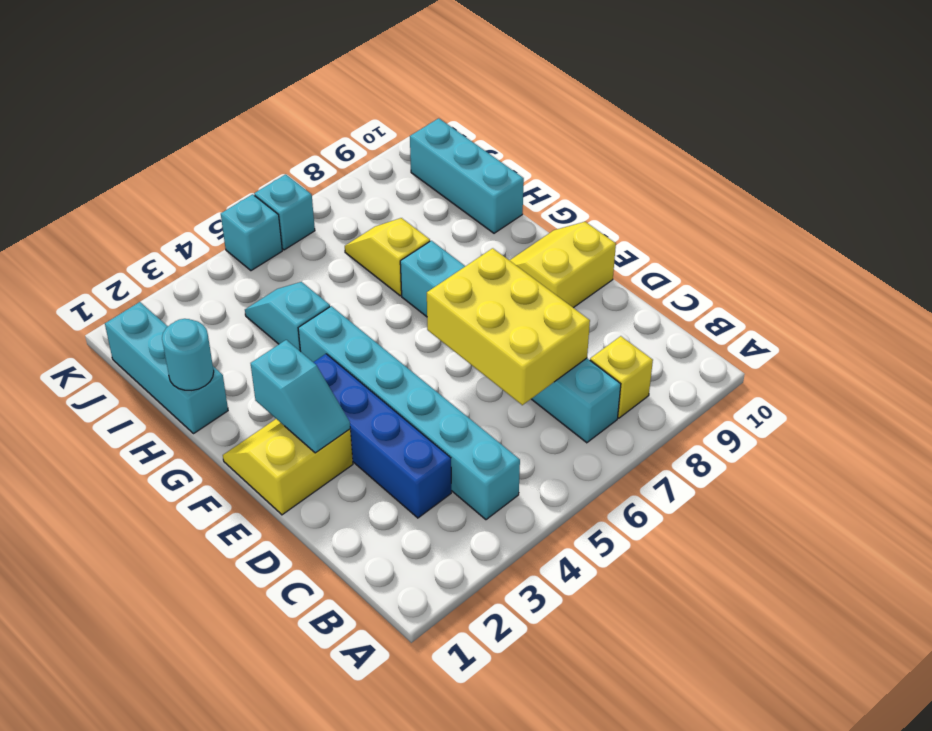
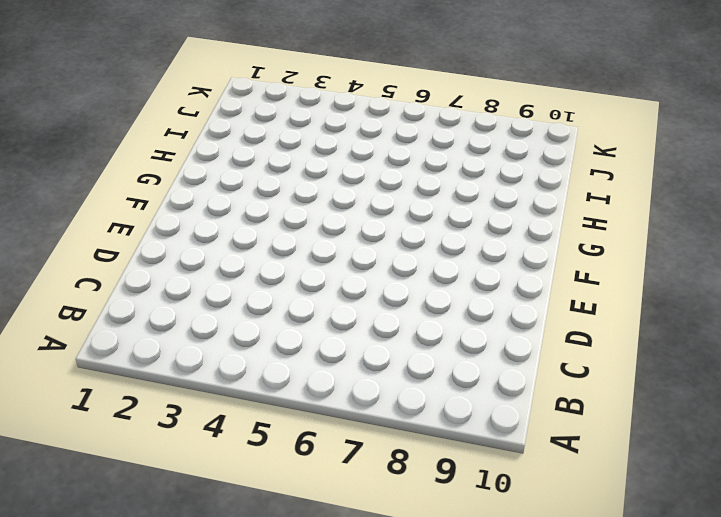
none -> cyan 1x6 brick [298,306,520,520]
none -> cyan 1x6 brick [400,241,621,443]
none -> yellow 1x1 brick [590,336,653,418]

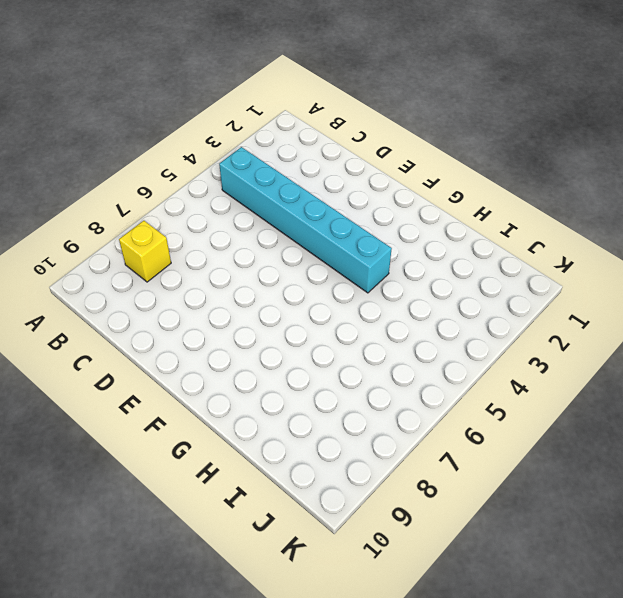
none -> cyan 1x6 brick [400,241,621,443]
none -> blue 1x4 brick [313,354,451,518]
none -> yellow 2x2 slope [223,419,353,515]

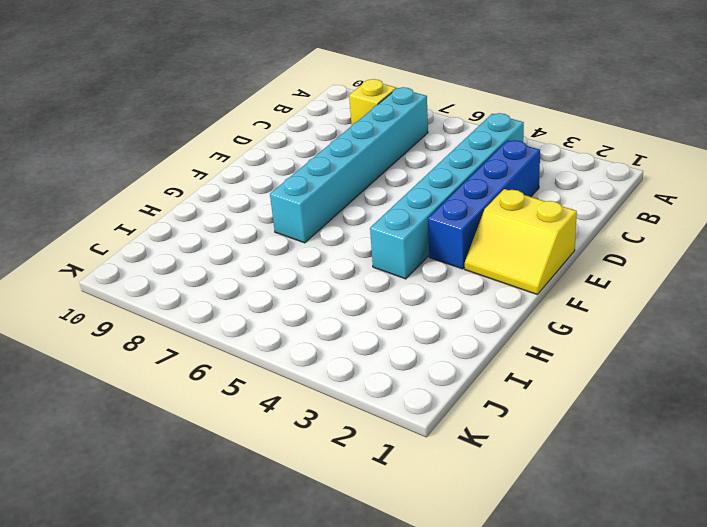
none -> yellow 2x2 slope [510,222,616,308]
none -> cyan 1x3 brick [105,302,228,434]
none -> cyan 1x2 slope [245,282,330,352]

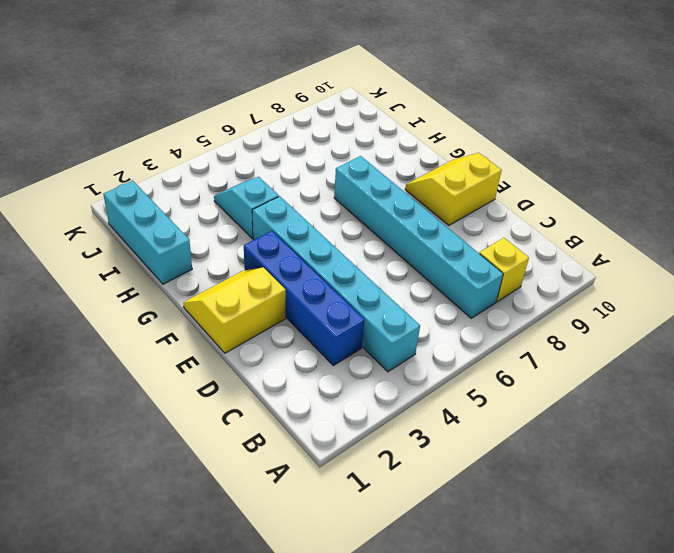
none -> yellow 1x2 slope [345,218,430,296]
none -> cyan 1x3 brick [410,118,524,233]
none -> cyan 1x1 brick [221,194,282,271]

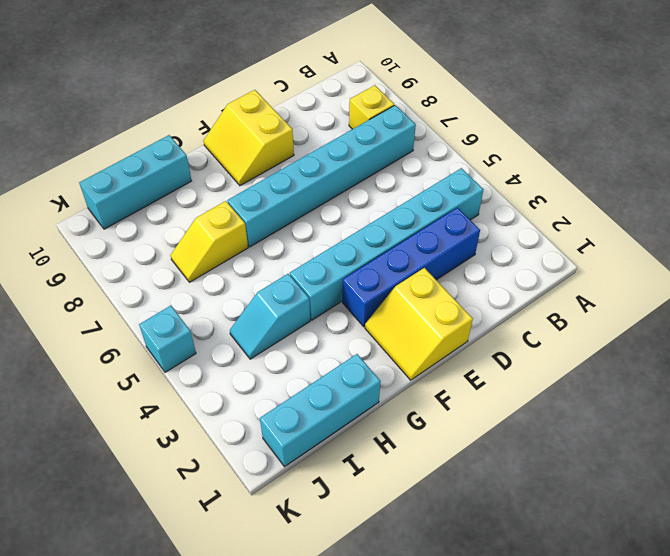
none -> cyan 1x1 brick [254,174,315,250]
none -> yellow 2x3 brick [427,248,590,405]
none -> cyan 1x2 slope [251,340,350,453]

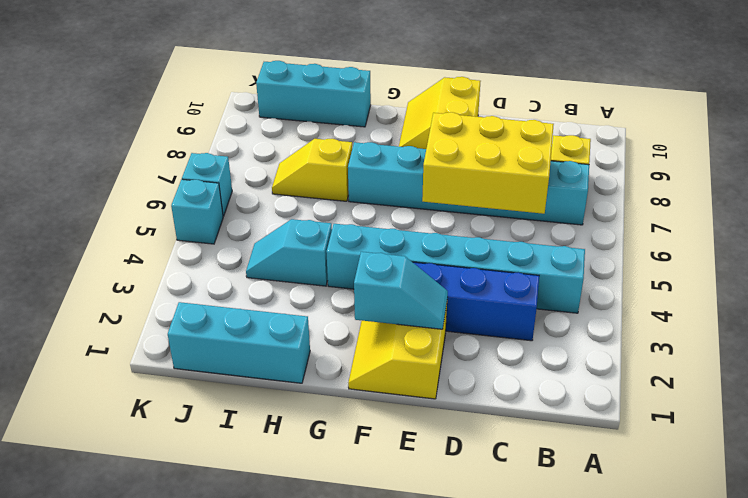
none -> cyan 1x1 round brick [162,319,214,390]

